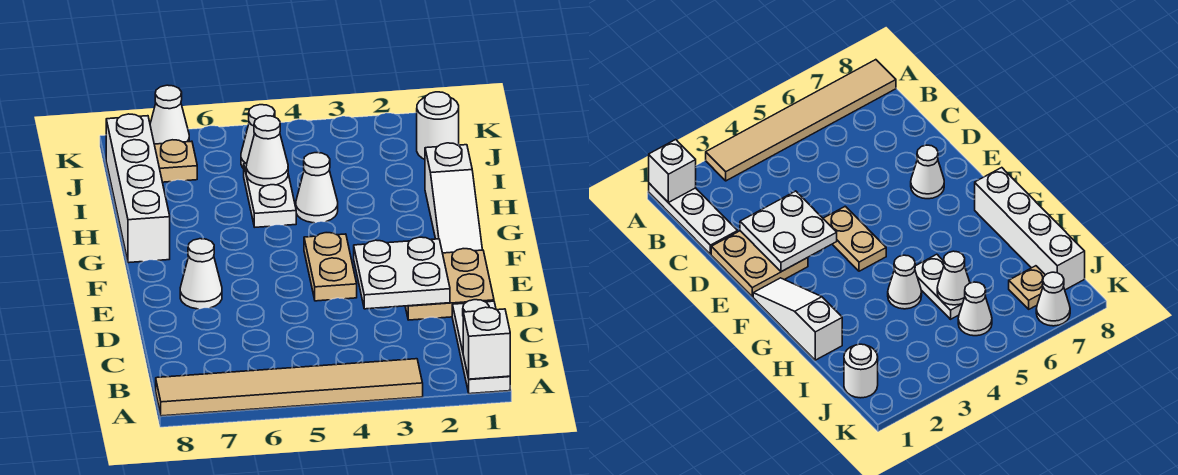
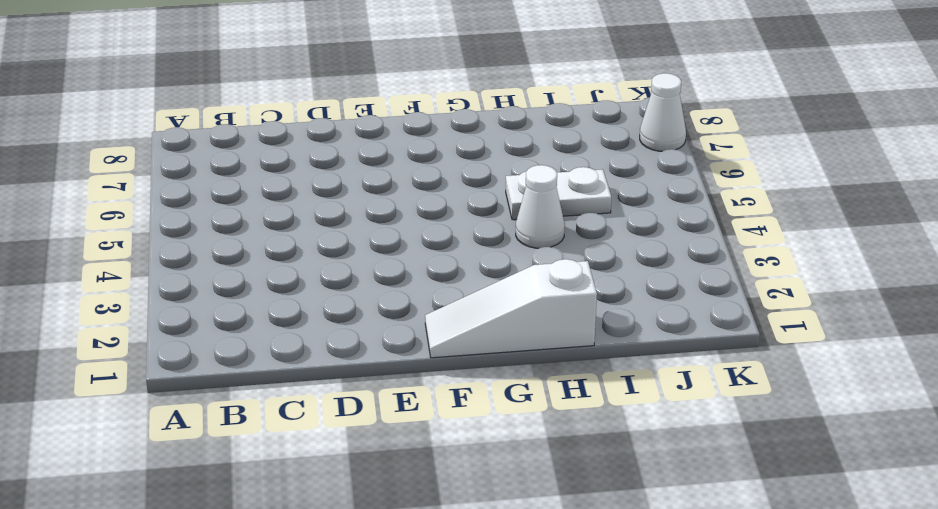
none -> white 1x3 plate [452,300,510,394]
none -> tan 1x6 tile [156,359,423,416]
none -> tan 2x2 plate [405,249,494,320]

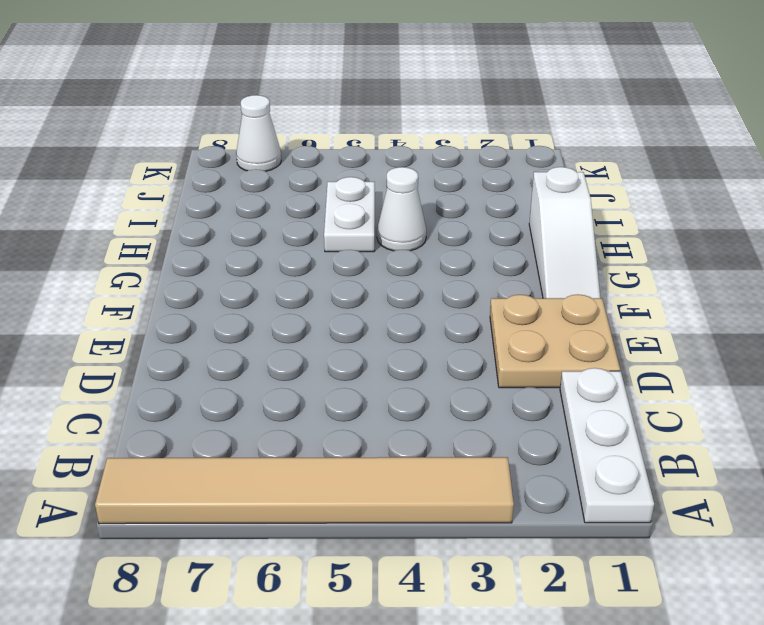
none -> tan 1x2 plate [304,233,357,301]
none -> white 1x1 cone [180,239,222,309]
none -> white 1x4 brick [106,114,170,263]

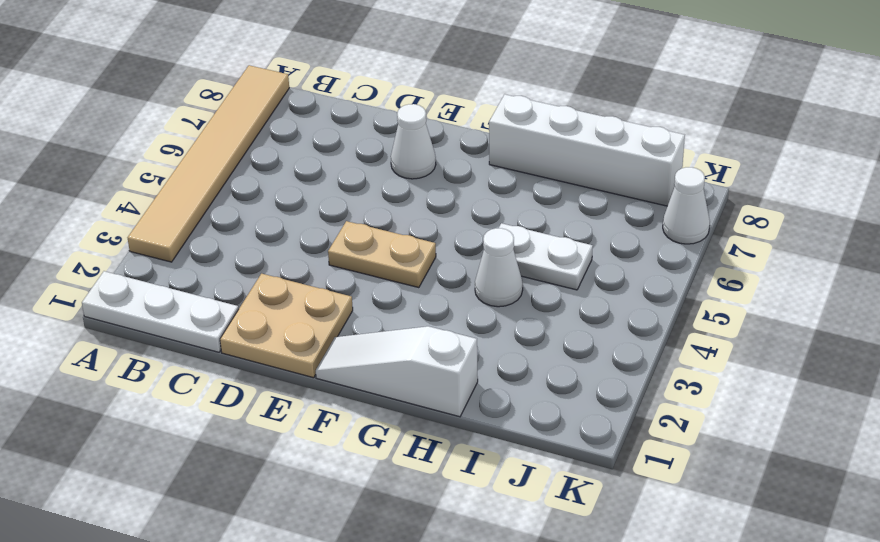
none -> white 1x1 round brick [417,92,459,159]
none -> white 1x1 cone [241,105,275,169]
none -> tan 1x1 plate [154,140,197,182]

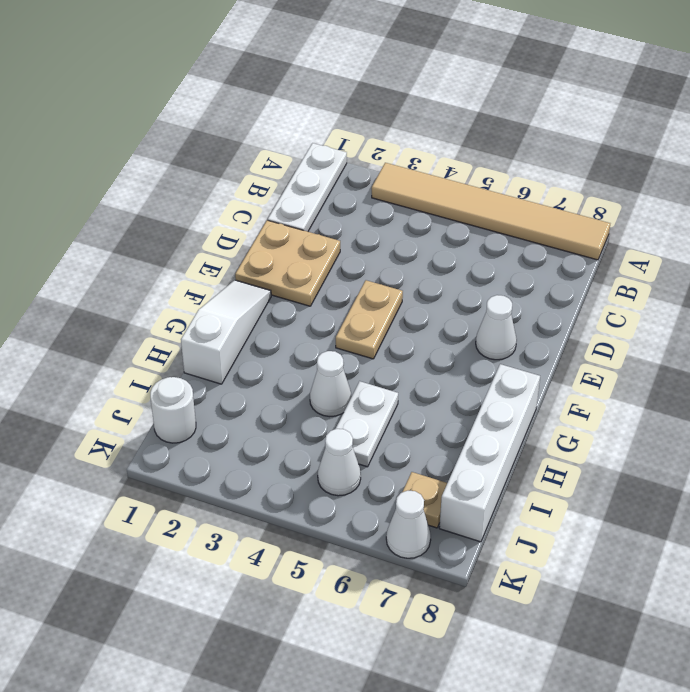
none -> white 1x1 brick [463,307,510,379]
none -> white 2x2 plate [354,237,450,309]
none -> white 1x1 cone [246,116,288,186]

